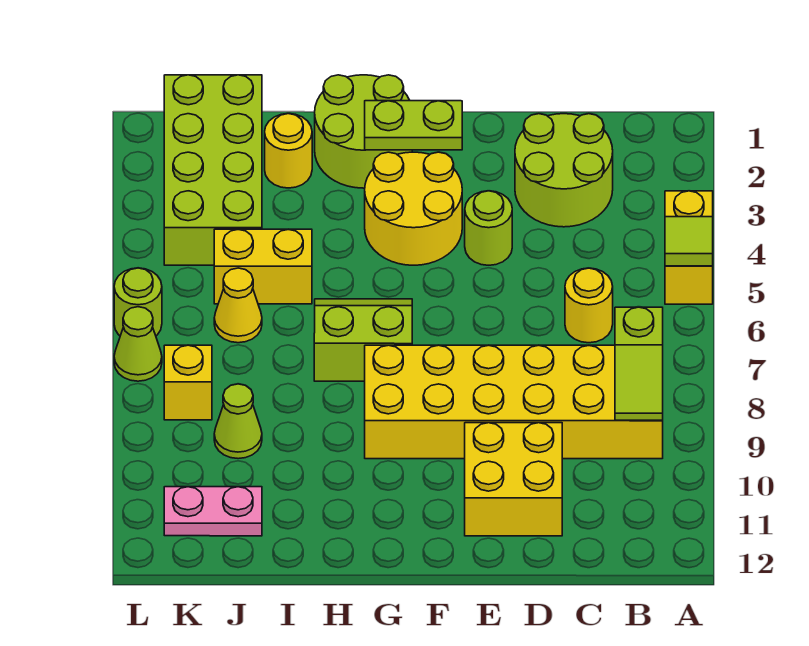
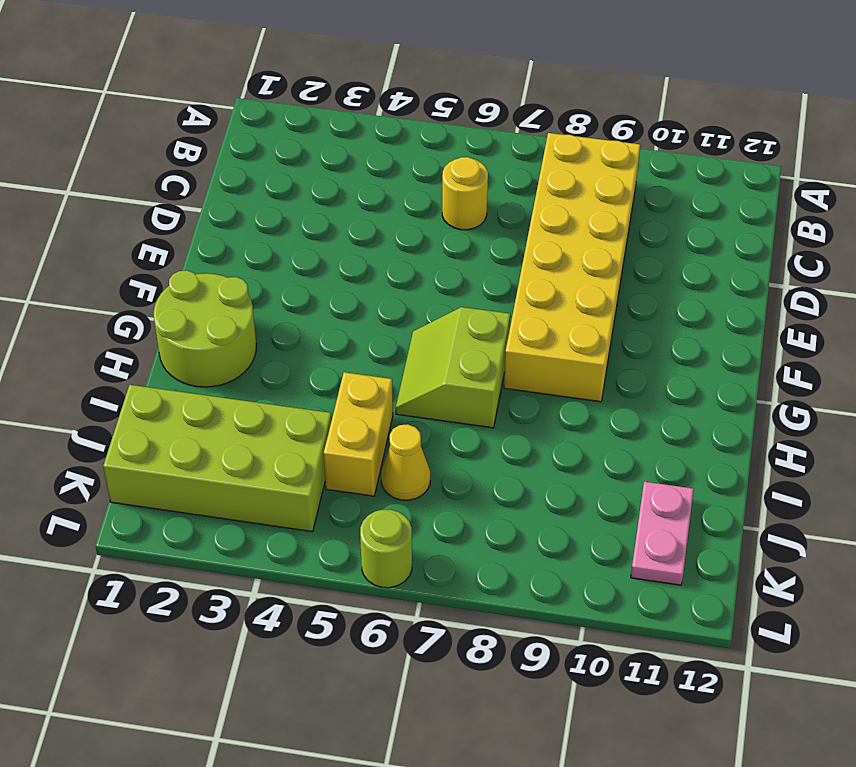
none -> yellow 1x2 brick [665,191,713,304]
none -> lime 2x2 round brick [515,114,613,227]
none -> yellow 2x2 brick [465,423,562,536]

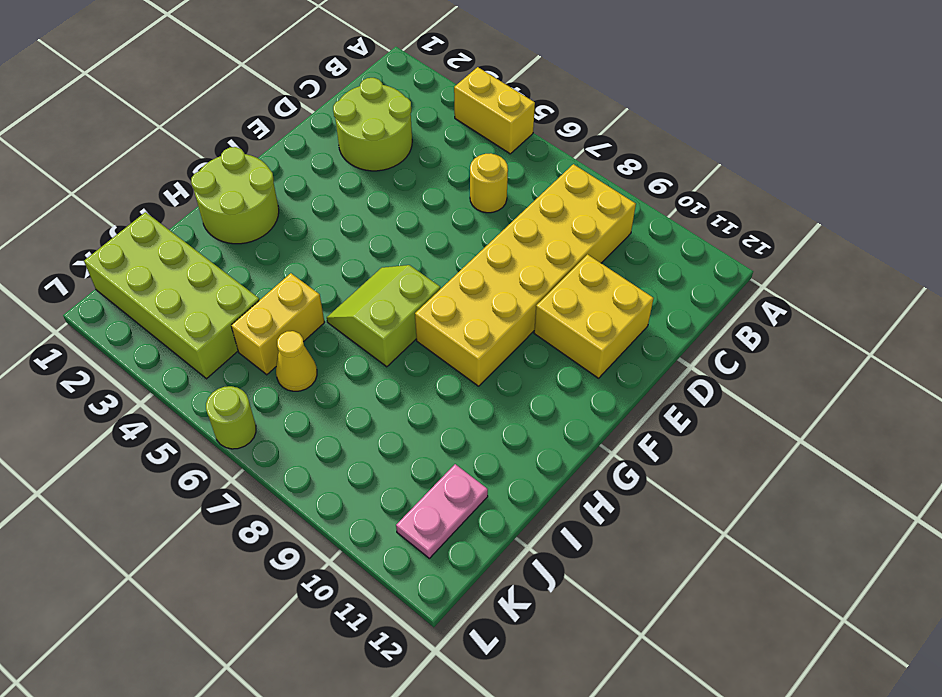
none -> lime 1x1 round brick [465,191,512,265]
none -> yellow 2x2 round brick [365,152,462,265]
none -> yellow 1x1 round brick [265,114,312,188]

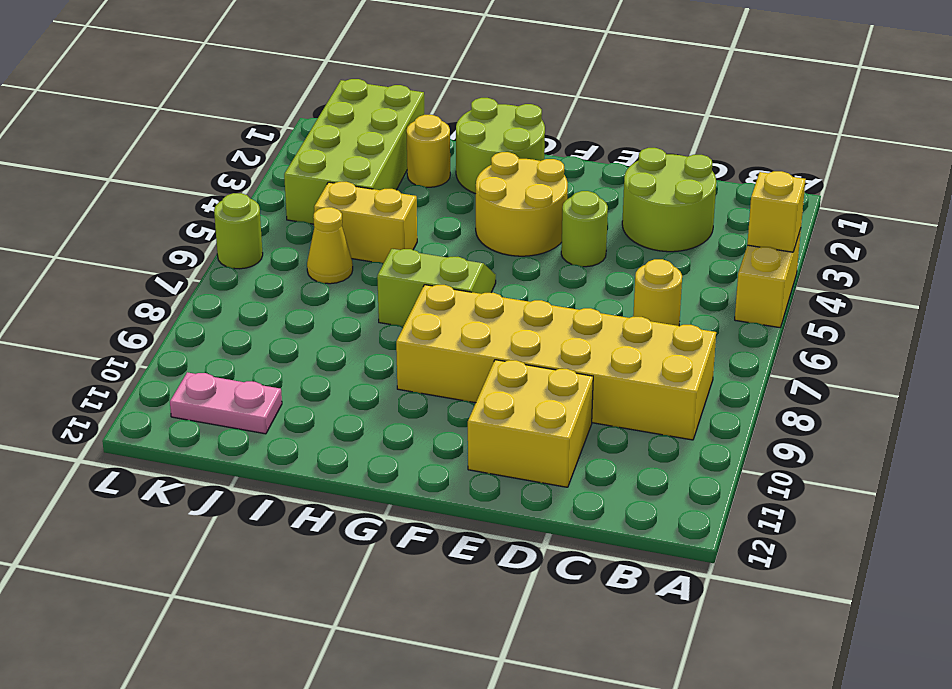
yellow 1x1 brick [747,171,806,252] -> yellow 1x1 brick moved to [164,345,212,420]
none -> lime 1x1 cone [214,384,262,459]
none -> lime 1x1 cone [114,307,162,381]
none -> lime 1x1 tile [665,217,713,266]

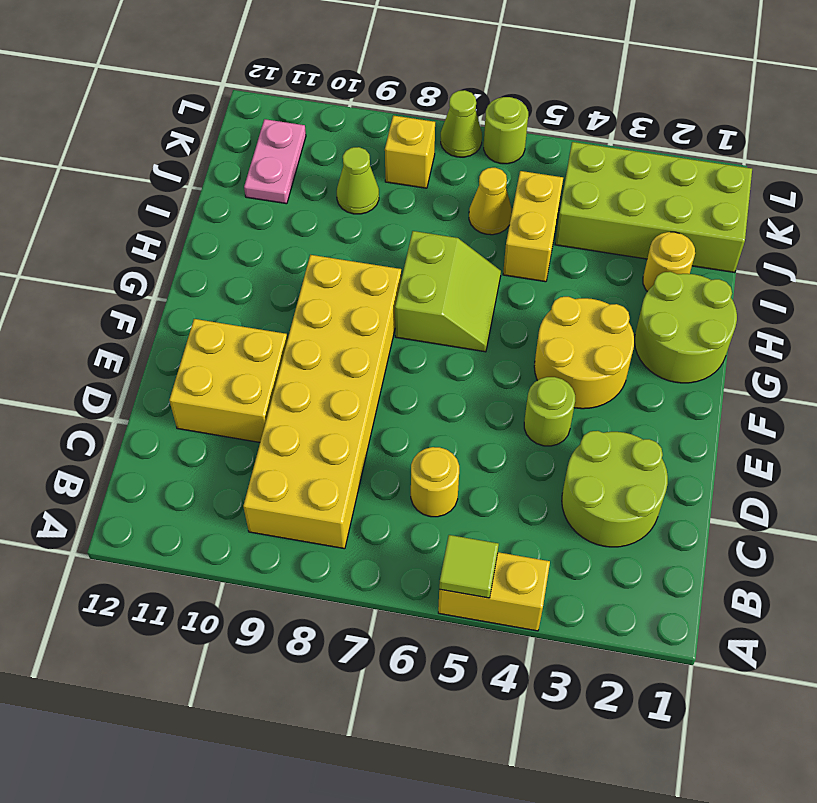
none -> lime 1x2 slope [615,307,663,420]
none -> lime 1x2 plate [365,101,462,150]

